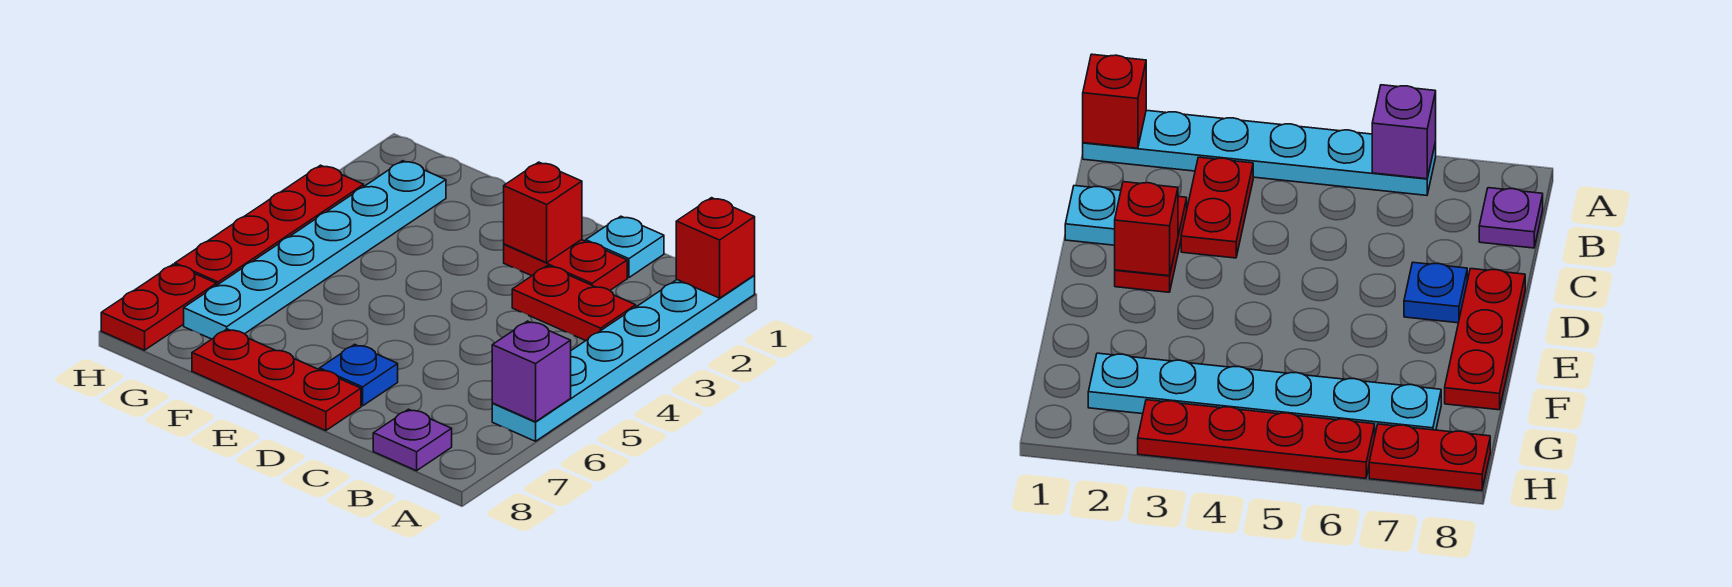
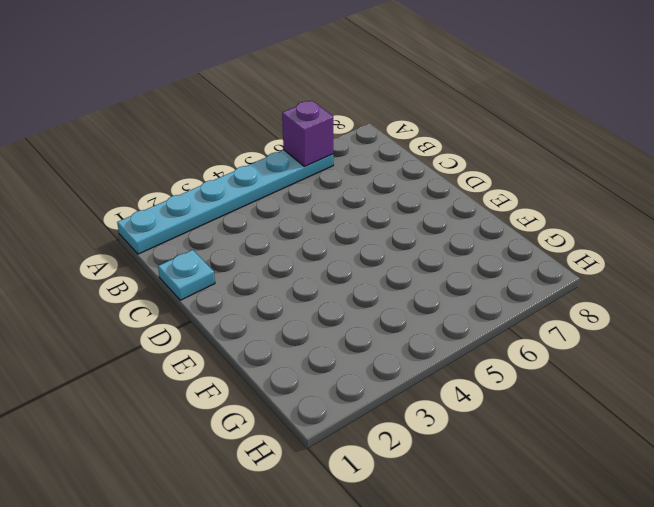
none -> red 1x2 plate [512,266,636,341]
none -> purple 1x1 plate [373,409,452,471]
none -> red 1x2 plate [504,240,627,290]

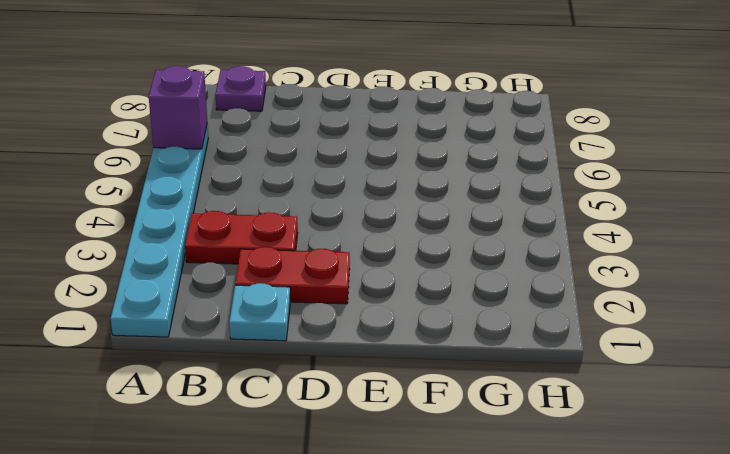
none -> blue 1x1 plate [320,344,398,406]
none -> red 1x3 plate [192,329,361,431]
none -> cyan 1x6 plate [184,161,446,339]

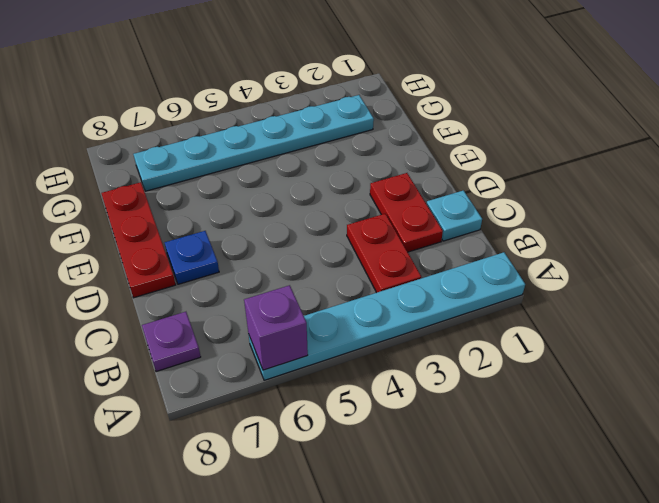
none -> red 1x4 plate [175,165,364,285]
none -> red 1x2 plate [101,264,216,350]
none -> red 1x1 brick [676,198,755,298]

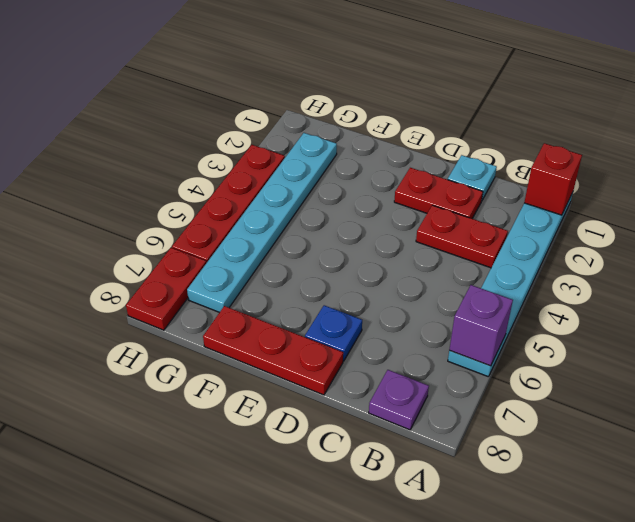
none -> red 1x1 brick [504,162,582,263]

